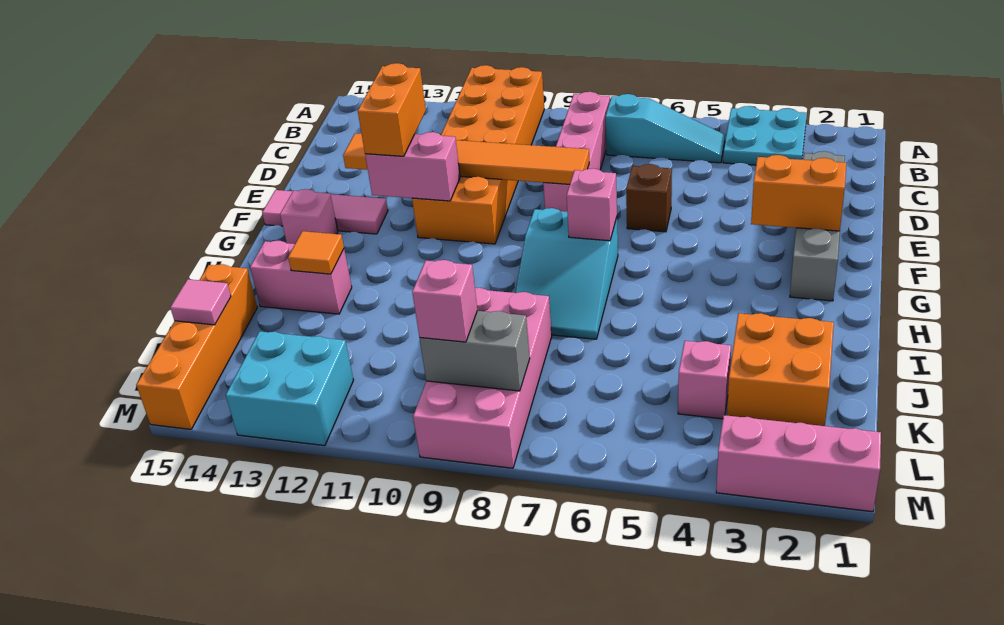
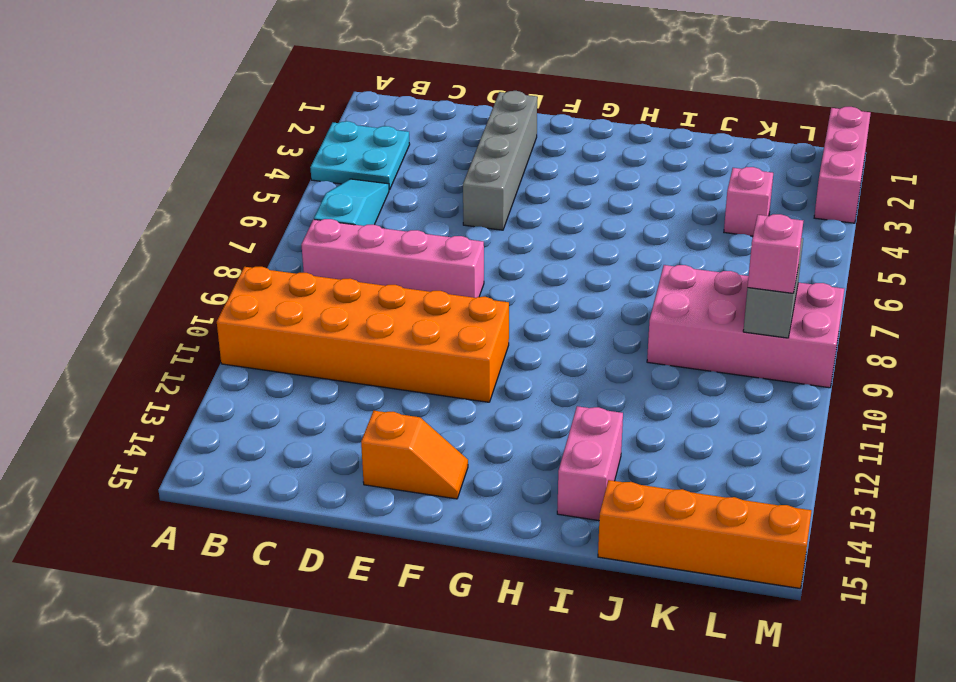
grey 1x4 brick [463,91,537,230] -> grey 1x4 brick turned to [790,151,845,301]
orange 1x2 slope [361,411,468,499] -> pink 1x3 tile [262,190,388,234]
none -> brown 1x1 brick [626,164,672,232]
none -> cyan 2x3 slope [515,208,618,339]
none -> pink 1x1 brick [280,189,338,244]

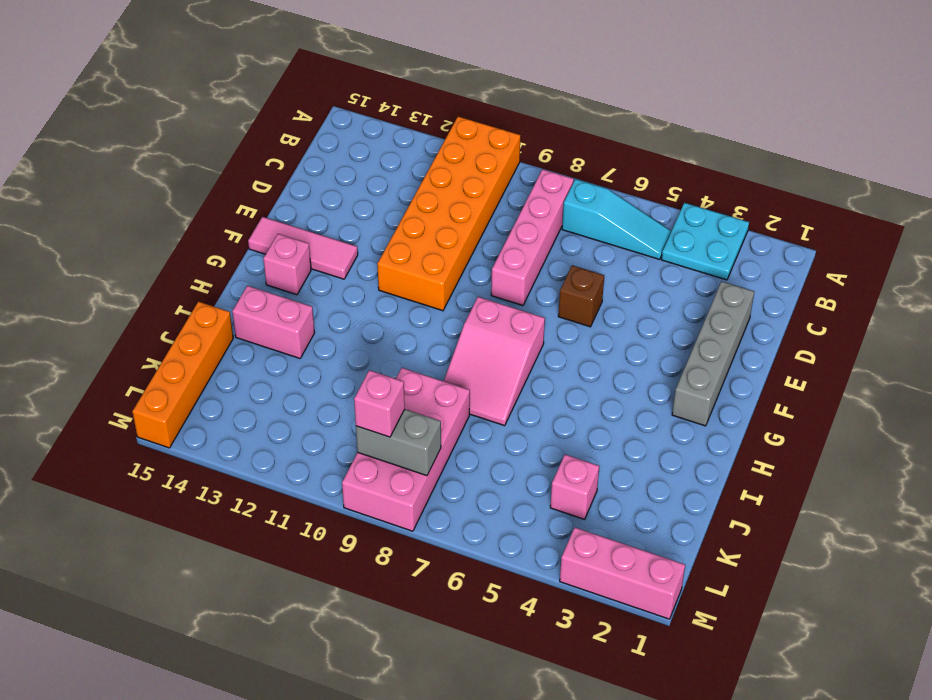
pink 2x3 slope [444,297,545,426] -> cyan 2x3 slope [515,208,618,339]
none -> orange 2x2 brick [727,313,834,426]
none -> cyan 2x2 brick [226,331,353,446]
none -> orange 1x6 tile [343,133,589,184]

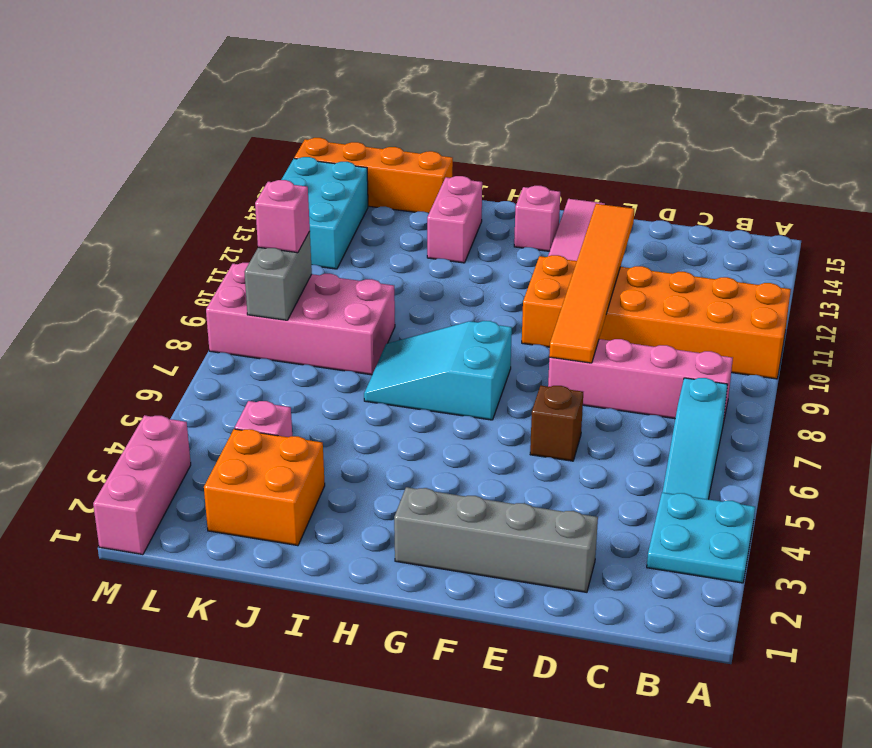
cyan 2x3 brick [281,157,368,269] -> cyan 2x2 brick [226,331,353,446]
none -> orange 1x2 brick [751,155,846,231]
none -> pink 1x2 brick [365,132,460,201]
none -> pink 1x1 brick [567,168,617,241]

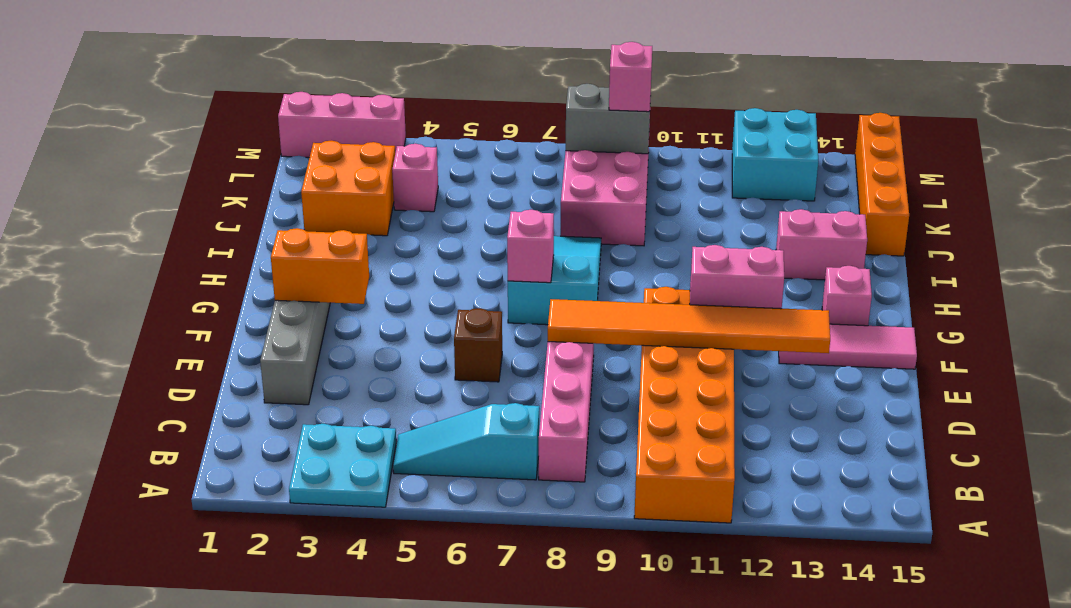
none -> orange 1x1 tile [288,231,344,274]
none -> pink 1x1 tile [170,279,231,325]
none -> orange 1x2 brick [358,63,426,156]

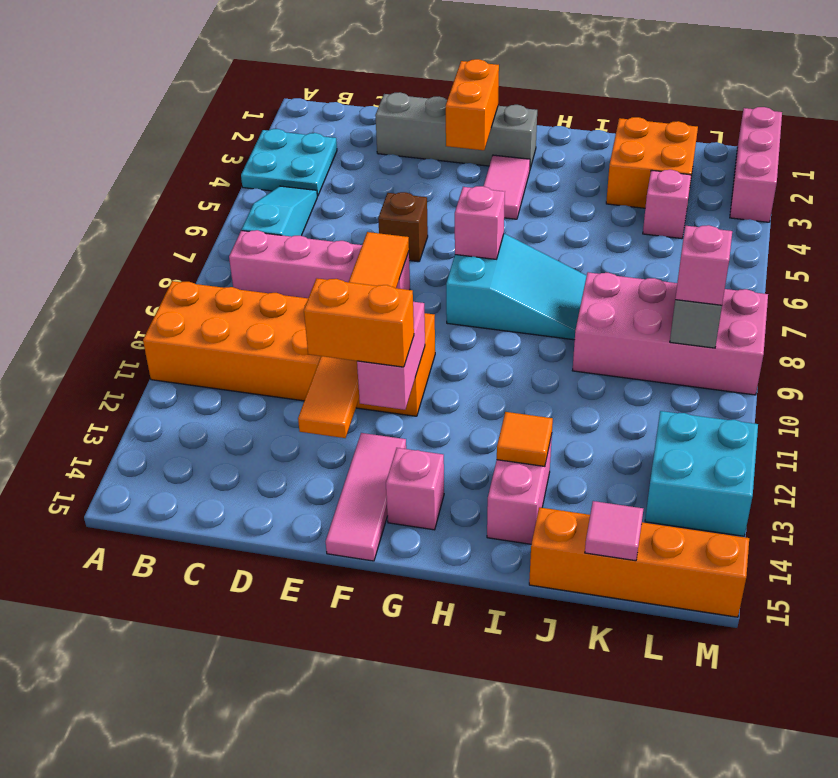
pink 1x2 tile [484,155,530,219] -> none

